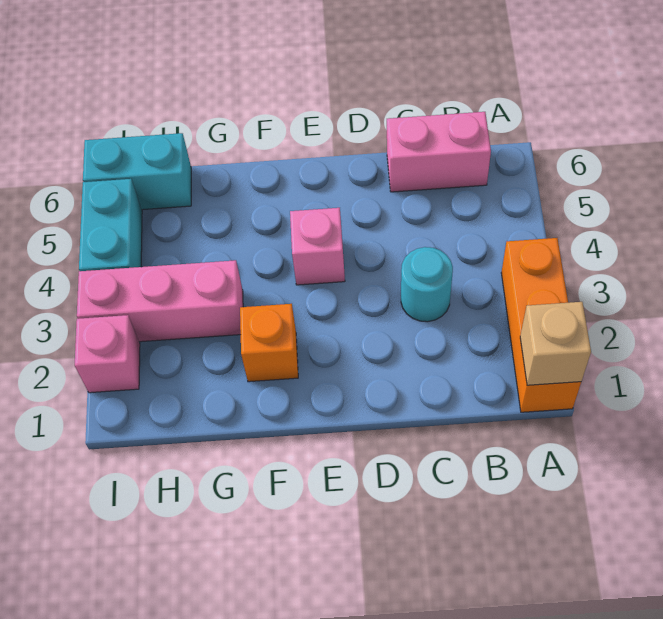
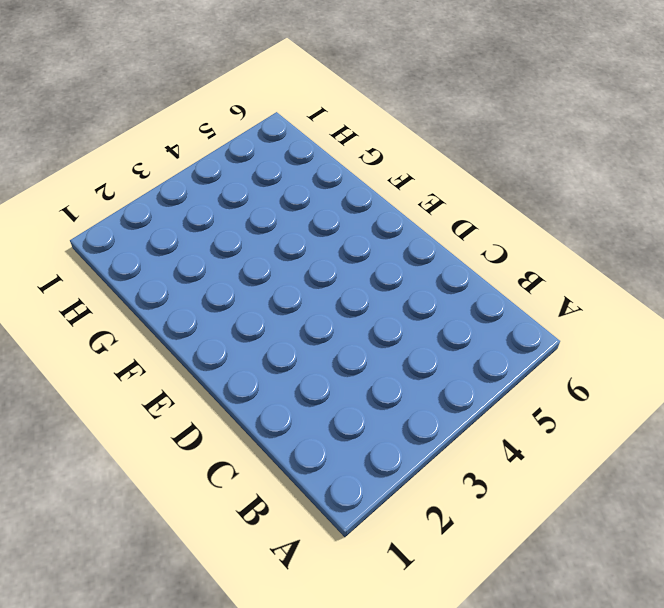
none -> orange 1x3 brick [501,238,581,412]
none -> pink 1x2 brick [387,112,491,192]

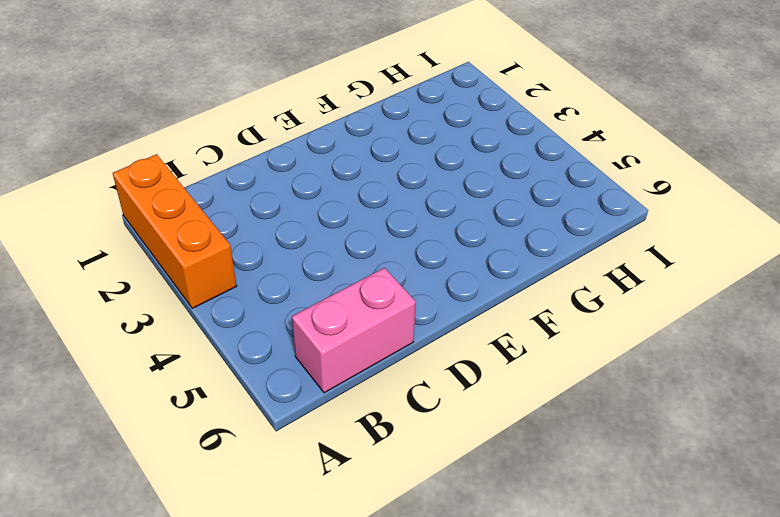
none -> cyan 1x1 round brick [401,247,453,322]
none -> pink 1x1 brick [290,208,345,285]

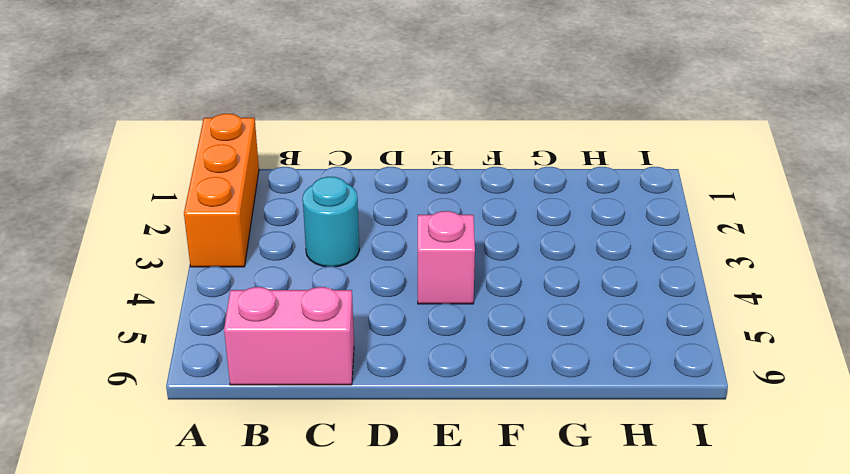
none -> orange 1x1 brick [240,304,298,382]
none -> pink 1x3 brick [77,260,243,342]

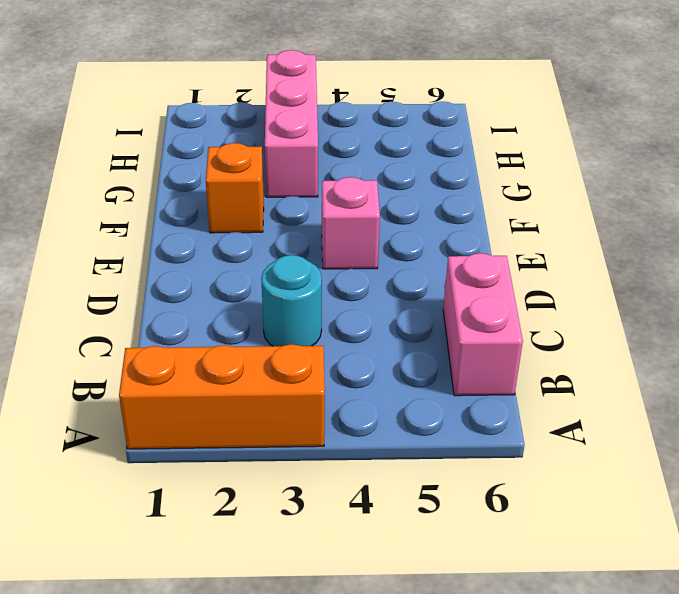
none -> cyan 1x2 brick [83,133,191,210]
none -> pink 1x1 brick [75,315,140,393]

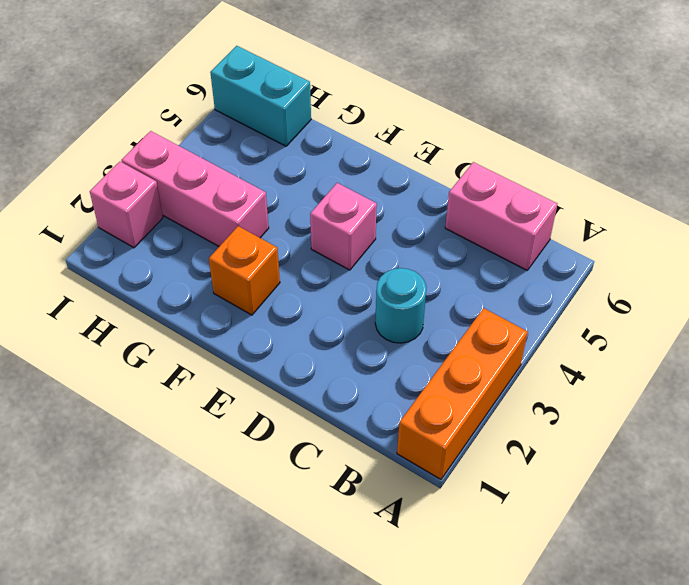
none -> cyan 1x2 brick [79,179,142,271]
none -> tan 1x1 brick [520,302,591,385]

